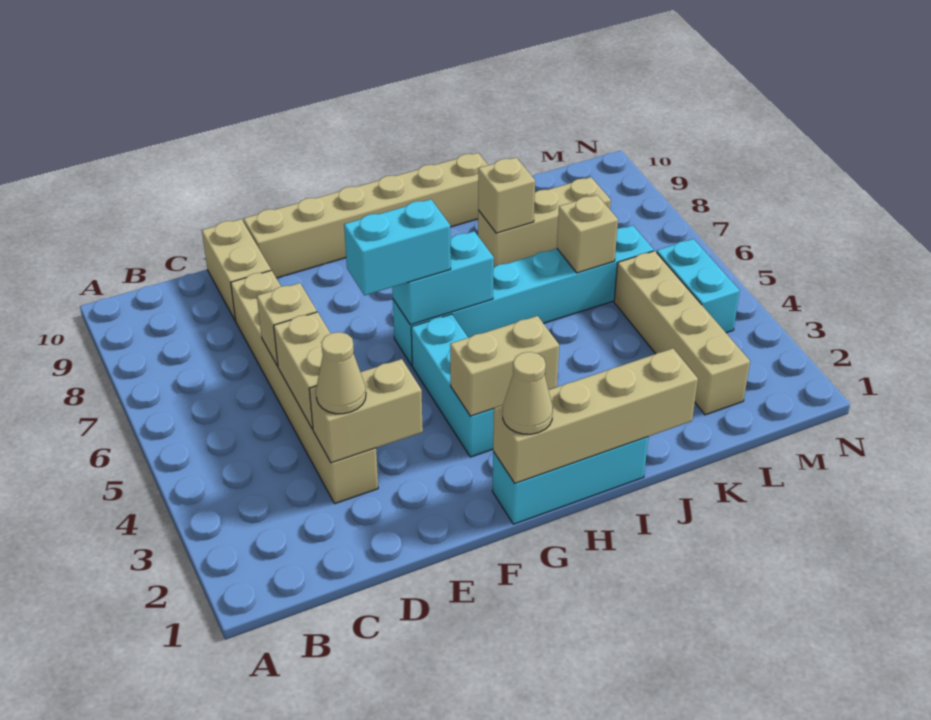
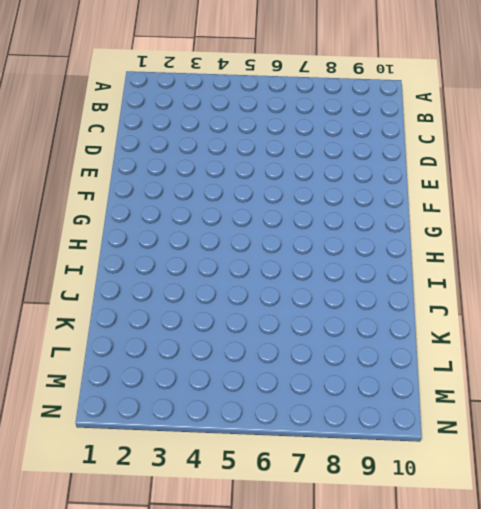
none -> tan 1x6 brick [231,270,378,504]
none -> tan 1x2 brick [202,219,271,321]
none -> tan 1x6 brick [244,153,488,278]

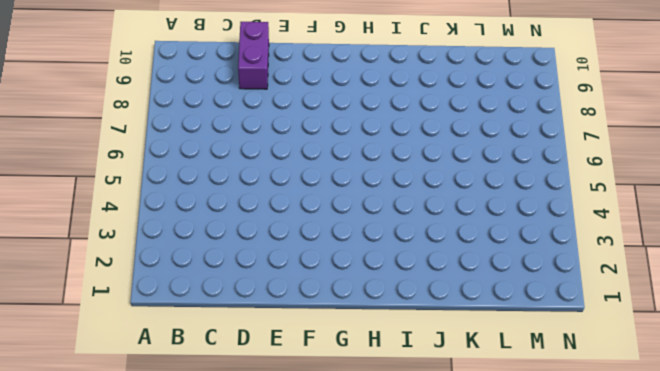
purple 1x2 brick [238,22,269,89] -> tan 1x2 brick [202,219,271,321]
none -> tan 1x6 brick [231,270,378,504]
none -> tan 1x6 brick [244,153,488,278]
none -> cyan 1x3 brick [492,437,648,524]

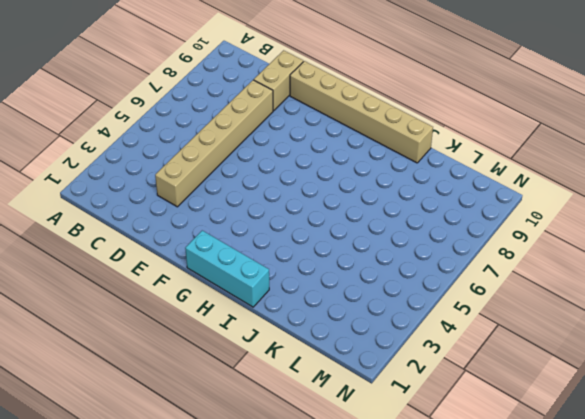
none -> cyan 1x3 brick [411,314,494,457]
none -> cyan 1x6 brick [393,225,654,365]
none -> tan 1x3 brick [478,177,611,268]

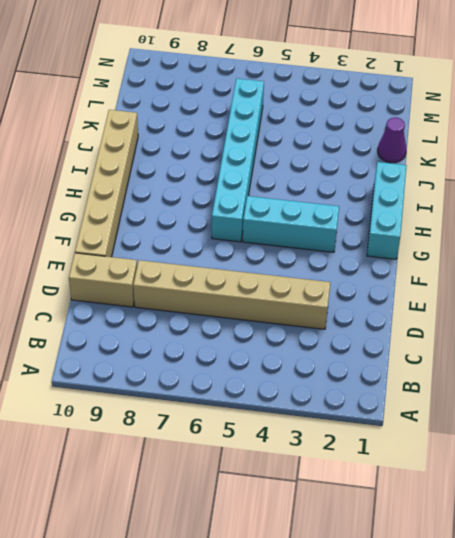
purple 1x1 cone [378,117,406,163] -> none
none -> tan 1x3 brick [478,177,611,268]
none -> tan 1x4 brick [614,251,750,415]
none -> cyan 1x2 brick [657,239,740,333]

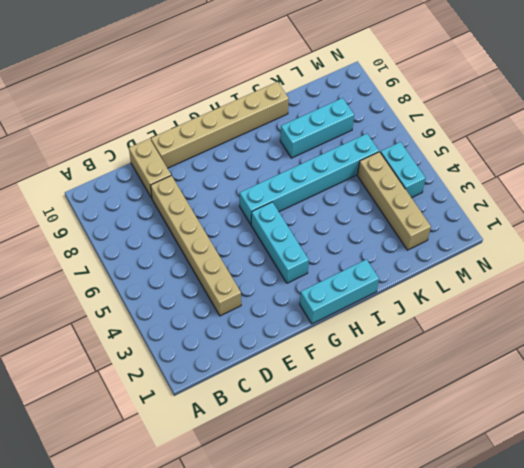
cyan 1x3 brick [280,98,354,158] -> tan 1x3 brick [478,177,611,268]
none -> tan 1x2 brick [309,359,423,463]
none -> tan 1x2 brick [274,312,330,429]
none -> tan 1x1 brick [257,283,317,366]

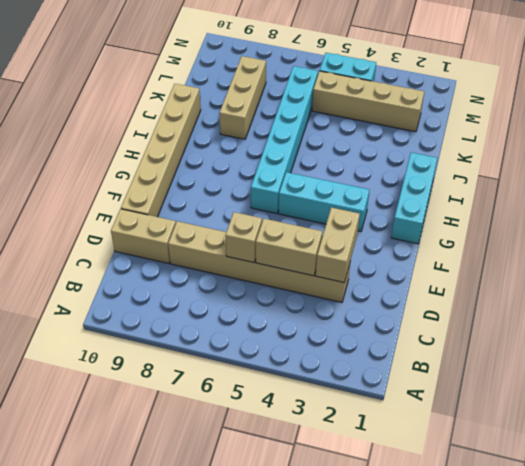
none -> tan 1x4 brick [493,348,698,483]
none -> tan 1x2 brick [450,316,559,416]
none -> cyan 1x2 brick [392,231,494,325]

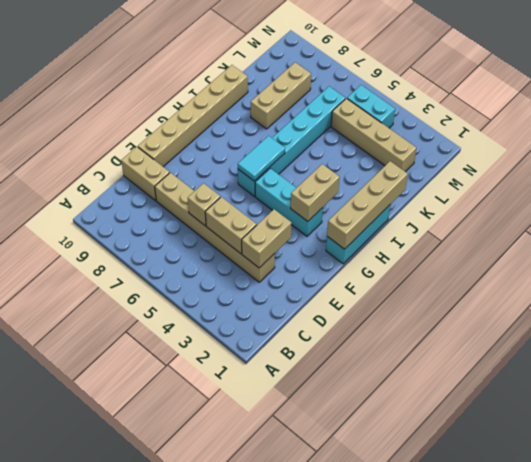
cyan 1x2 tile [238,136,285,181] -> cyan 1x2 brick [392,231,494,325]
none -> tan 1x1 brick [478,158,535,233]
none -> tan 1x1 brick [557,195,618,273]
none -> tan 1x1 cone [316,332,366,414]

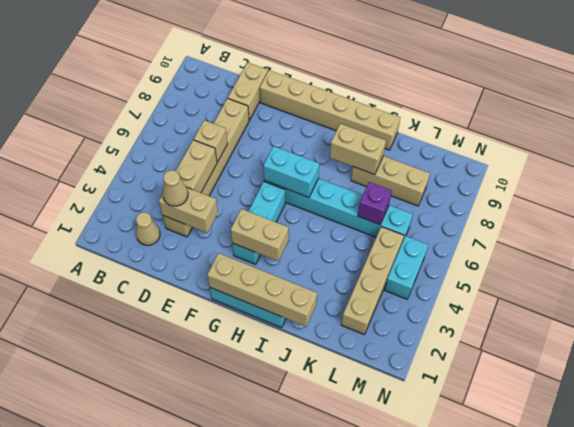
tan 1x1 cone [136,212,160,245] -> tan 1x1 cone moved to [503,352,553,434]
tan 1x2 brick [330,124,386,175] -> tan 1x1 brick [478,158,535,233]
purple 1x1 brick [358,182,392,225] -> tan 1x1 brick [557,195,618,273]
none -> cyan 1x2 brick [344,199,451,296]

